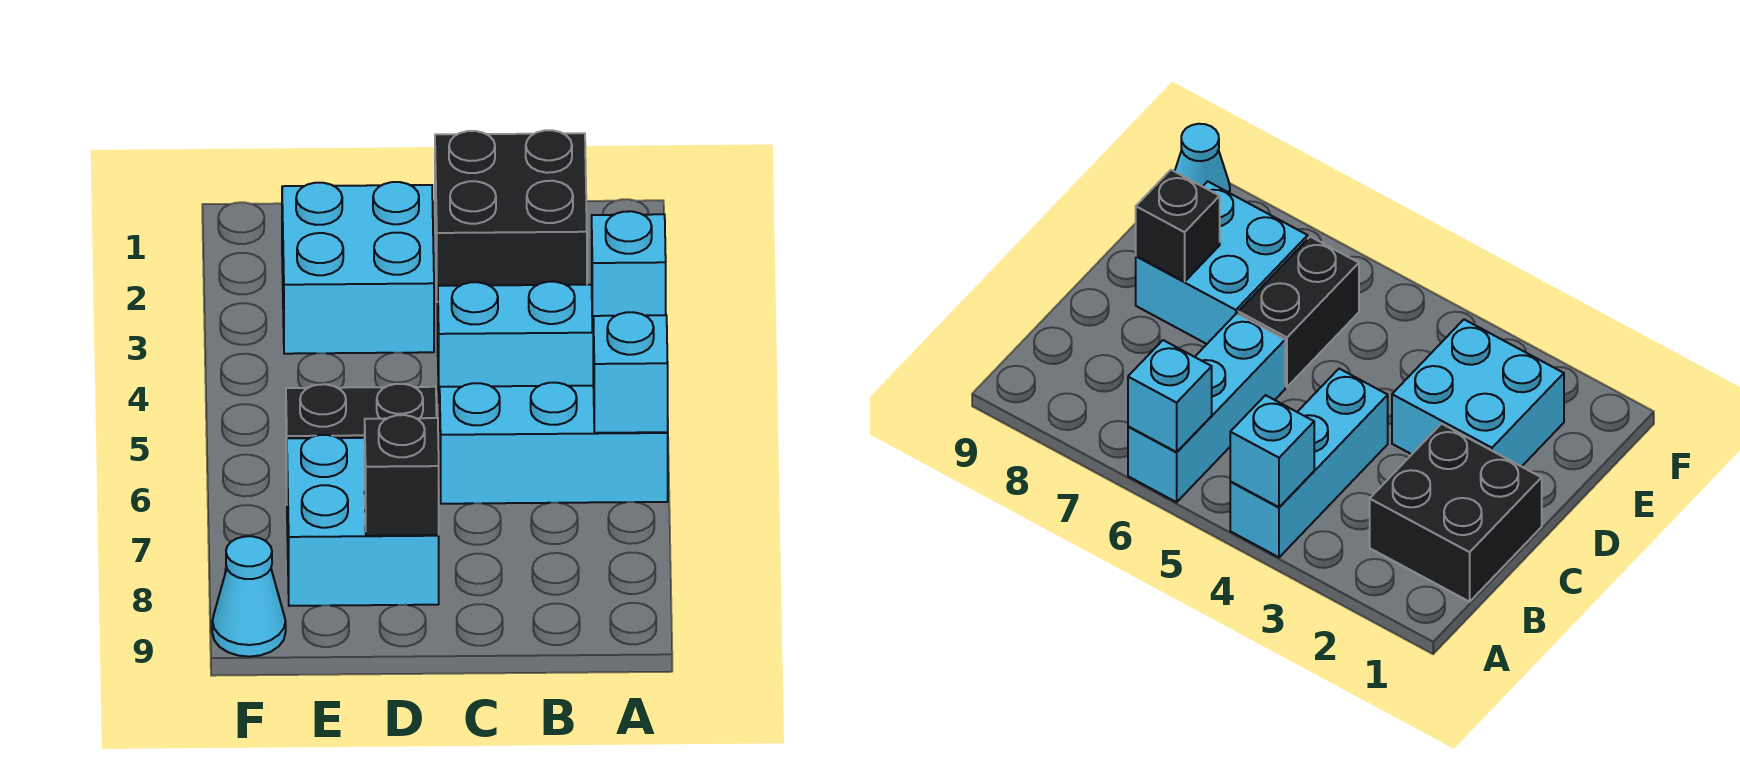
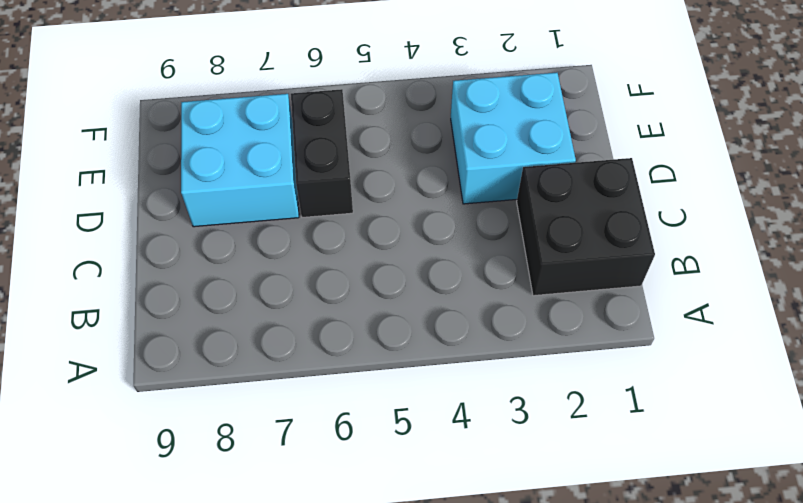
none -> cyan 1x3 brick [438,282,593,403]
none -> cyan 1x3 brick [440,383,668,504]

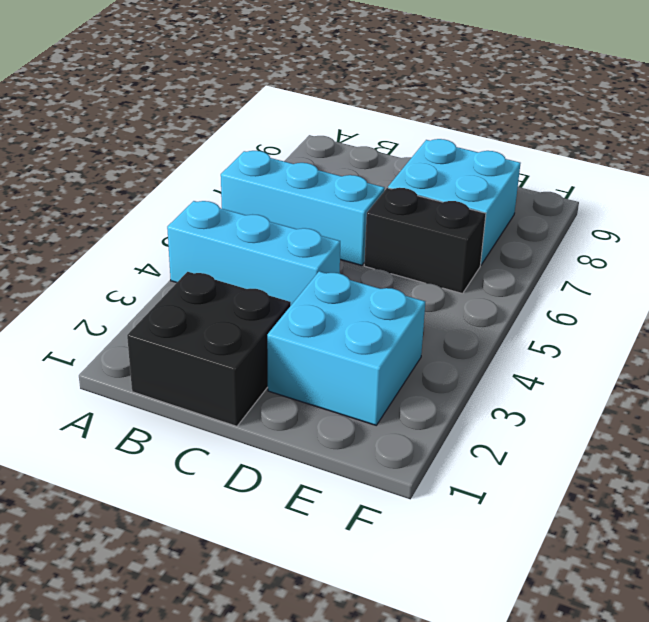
none -> cyan 1x1 cone [212,536,286,657]
none -> cyan 1x1 brick [592,211,666,332]

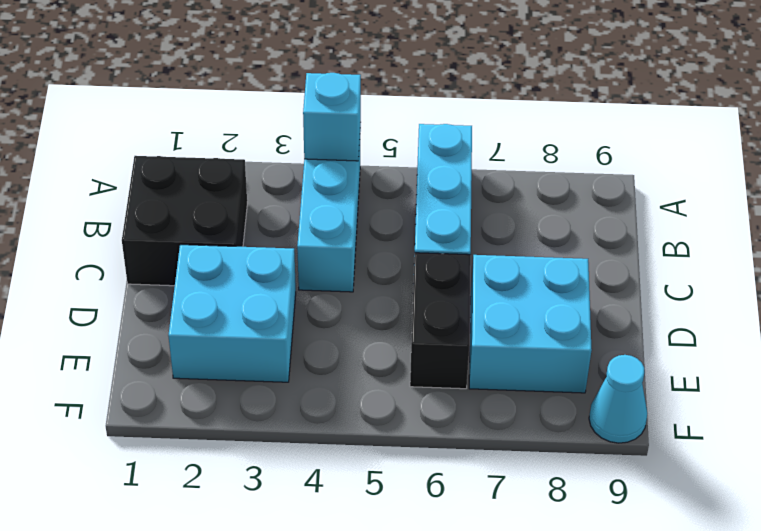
none -> cyan 1x1 brick [593,312,668,433]
none -> black 1x1 brick [365,415,439,536]

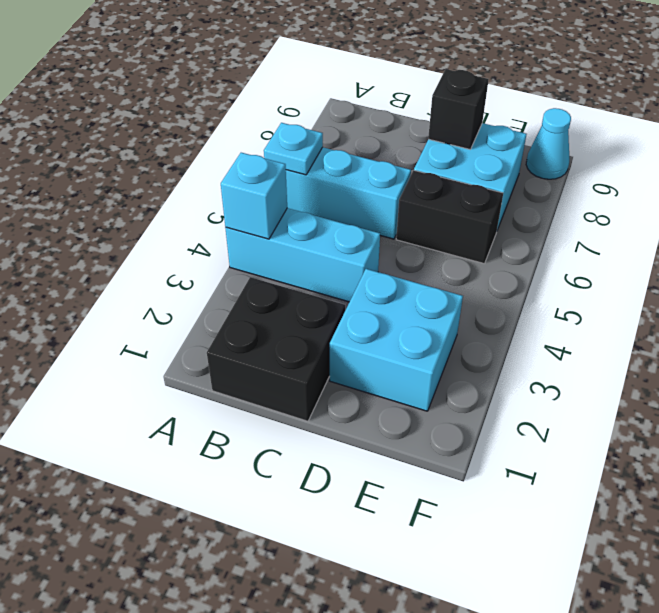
cyan 1x1 plate [264,123,323,175] -> cyan 1x1 brick [593,312,668,433]

